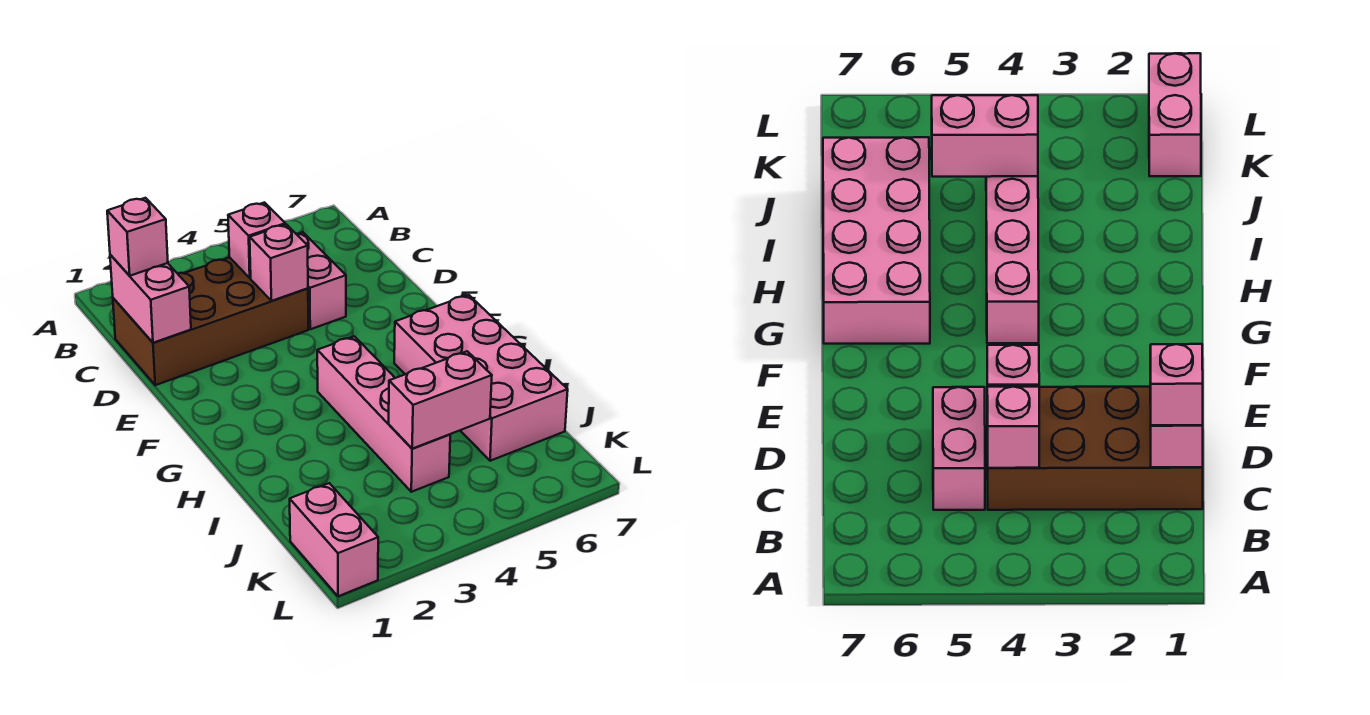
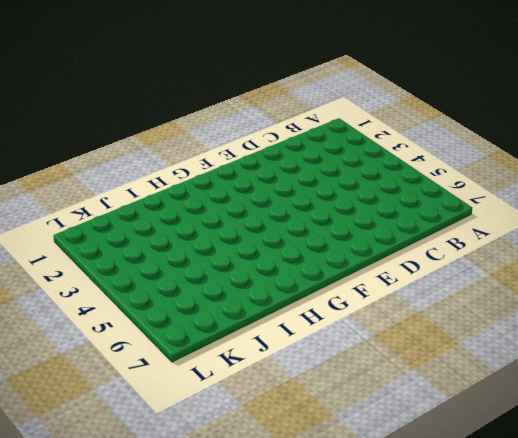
none -> brown 2x4 brick [113,257,308,385]
none -> pink 1x2 brick [297,232,346,329]

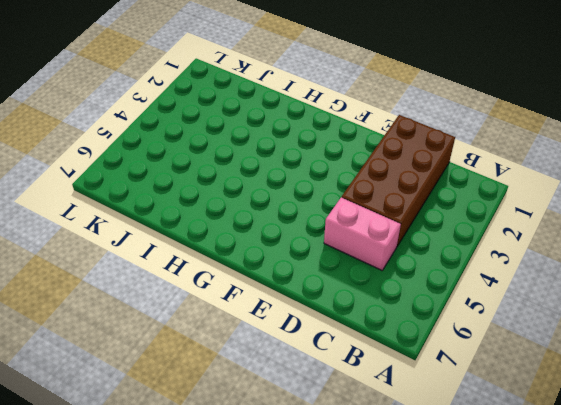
none -> pink 1x4 brick [317,336,450,492]
none -> pink 2x4 brick [394,295,568,461]

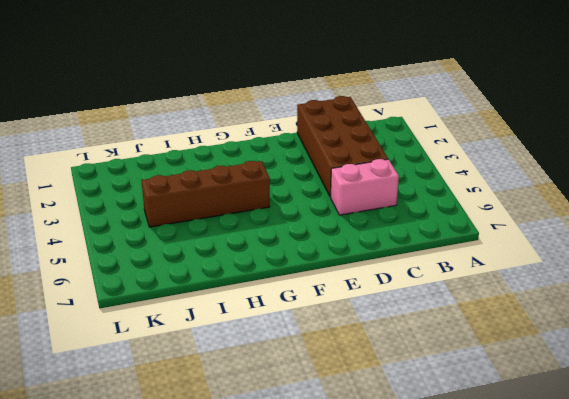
brown 1x4 brick [141,161,270,227] -> pink 1x4 brick [317,336,450,492]
none -> pink 2x4 brick [394,295,568,461]
none -> pink 1x2 brick [290,483,378,596]

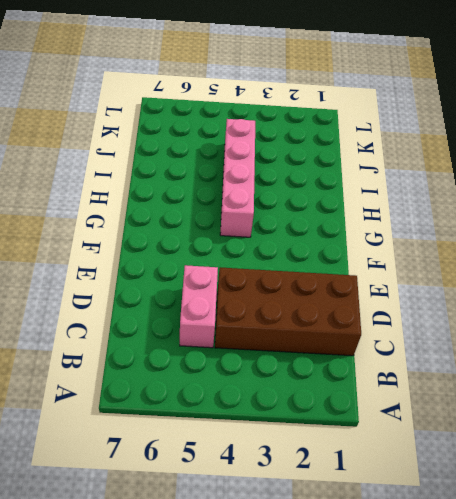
none -> pink 2x4 brick [394,295,568,461]
none -> pink 1x2 brick [290,483,378,596]

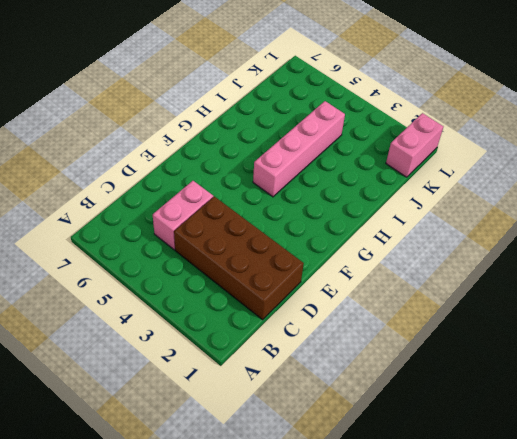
none -> pink 2x4 brick [394,295,568,461]
none -> pink 1x2 brick [110,255,191,343]

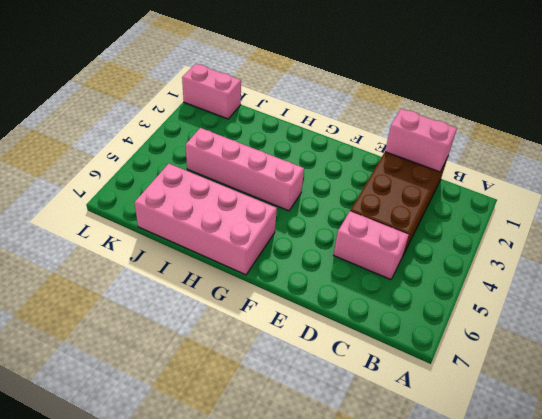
none -> pink 1x1 brick [228,203,285,278]
none -> pink 1x1 brick [250,224,308,301]

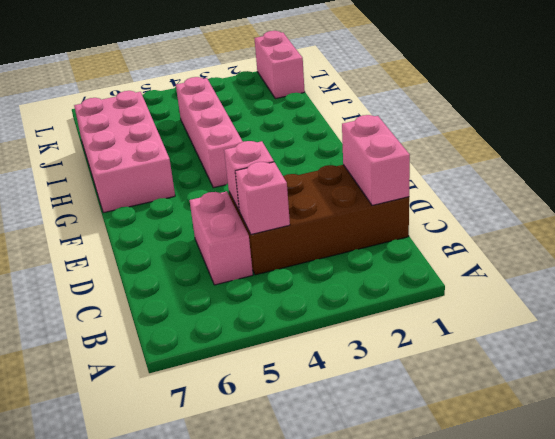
none -> pink 1x2 brick [389,351,492,449]
none -> pink 1x1 brick [107,198,168,276]

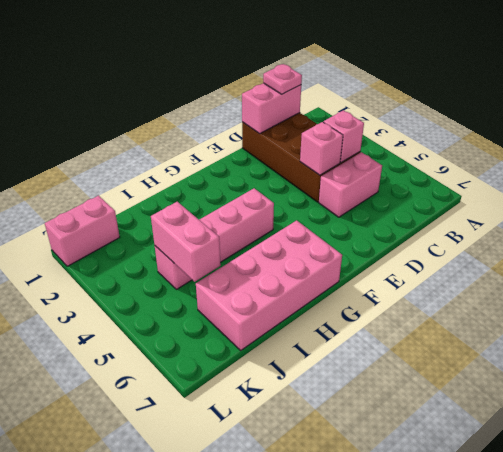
pink 1x1 plate [263,64,302,94] -> pink 1x1 brick [107,198,168,276]

